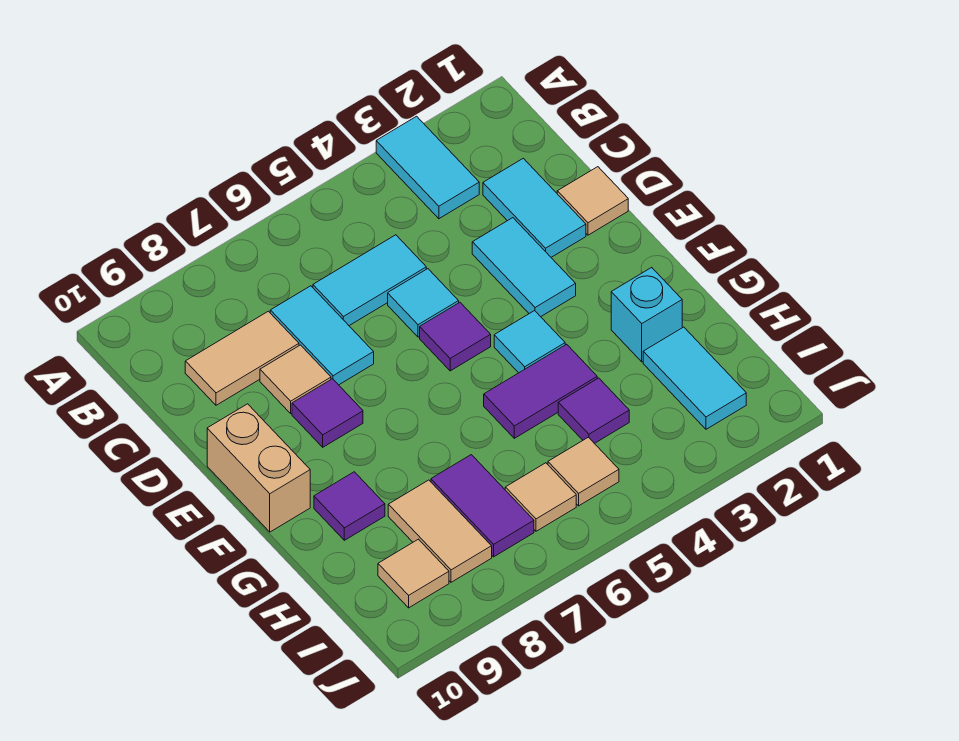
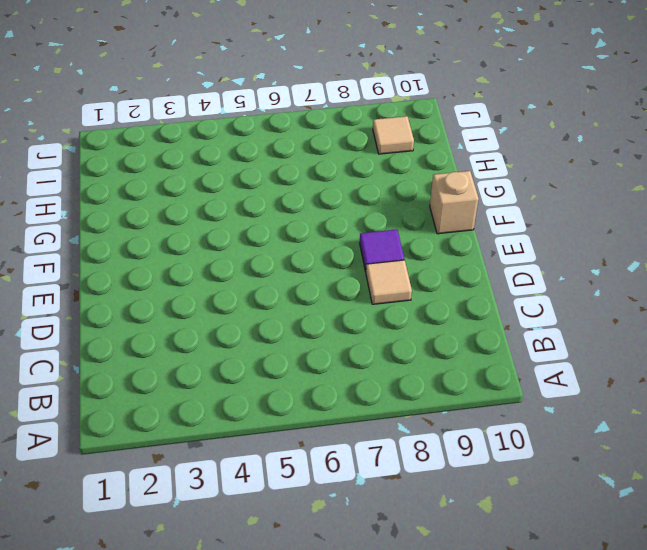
tan 1x1 brick [430,171,479,234] -> tan 1x2 brick [207,404,310,532]
none -> cyan 1x2 tile [376,116,479,219]
none -> cyan 1x2 tile [483,158,586,257]
none -> cyan 1x2 tile [313,235,426,326]

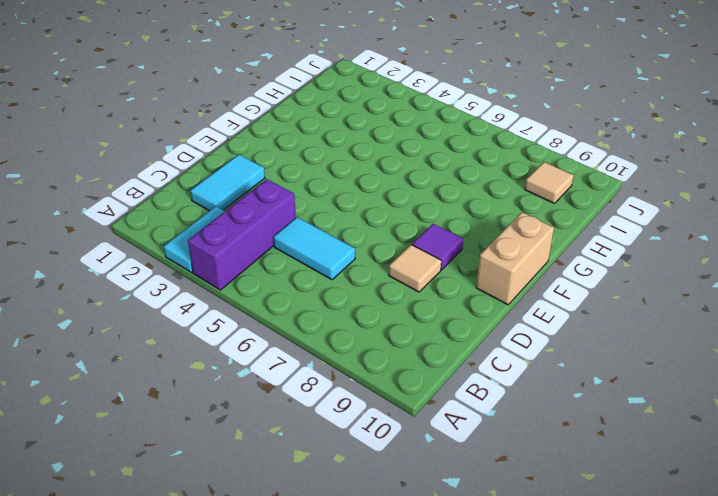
purple 1x3 brick [188,179,296,290] -> none
none -> cyan 1x2 tile [270,286,374,385]
none -> tan 1x2 tile [185,311,299,405]
none -> tan 1x1 tile [557,167,628,235]

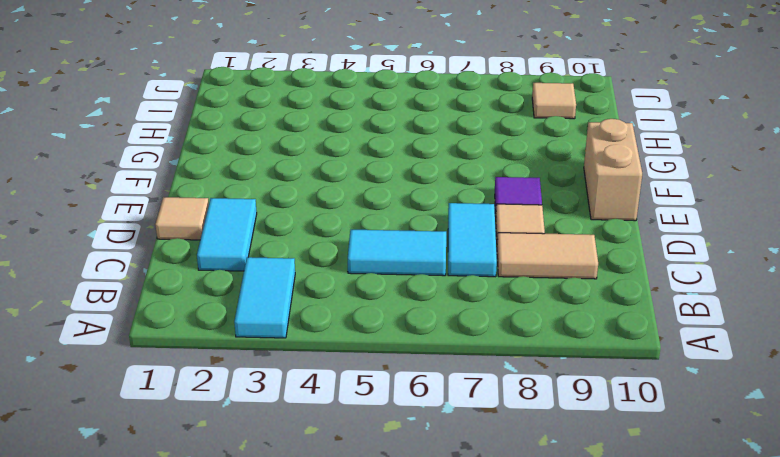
none -> cyan 1x2 tile [472,218,576,317]
none -> cyan 1x1 tile [388,269,459,337]
none -> purple 1x1 tile [420,303,491,371]

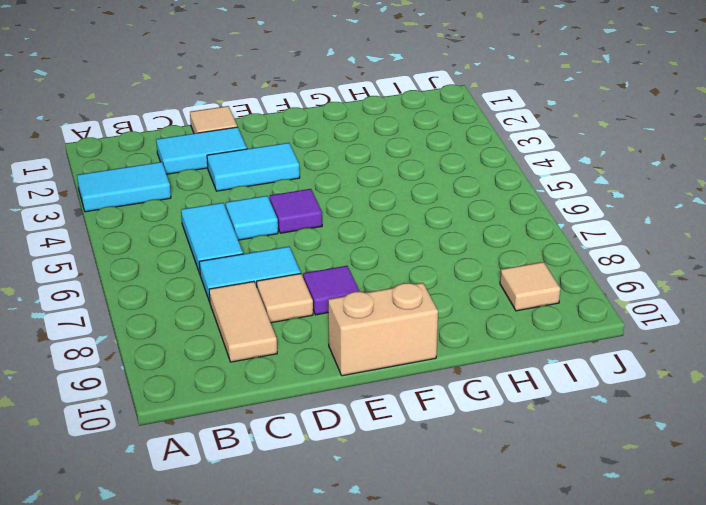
none -> cyan 1x1 tile [494,311,565,373]
none -> cyan 1x1 brick [611,267,682,362]
none -> purple 1x2 tile [484,344,597,438]

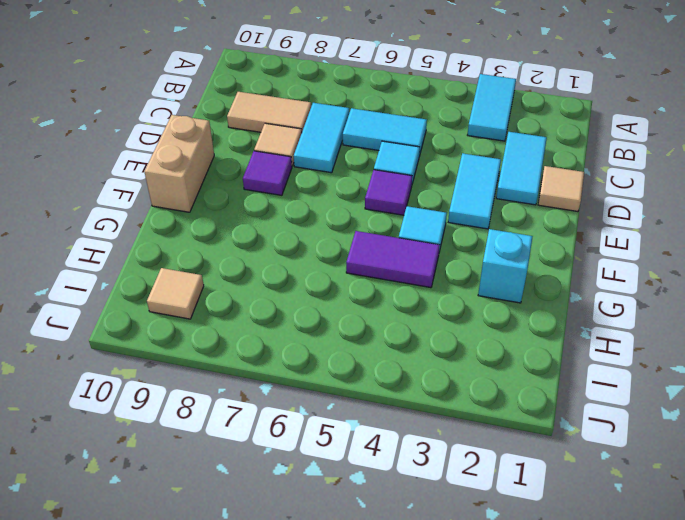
none -> purple 1x1 tile [314,472,385,540]
none -> cyan 1x2 tile [643,327,746,429]
none -> purple 1x1 tile [558,378,629,444]

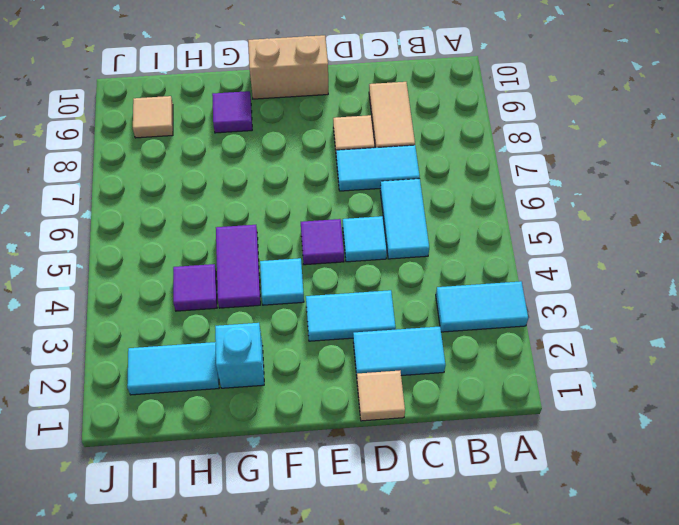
none -> purple 1x1 tile [292,379,363,447]
none -> purple 1x2 tile [431,455,534,557]
none -> tan 1x2 tile [388,480,492,582]

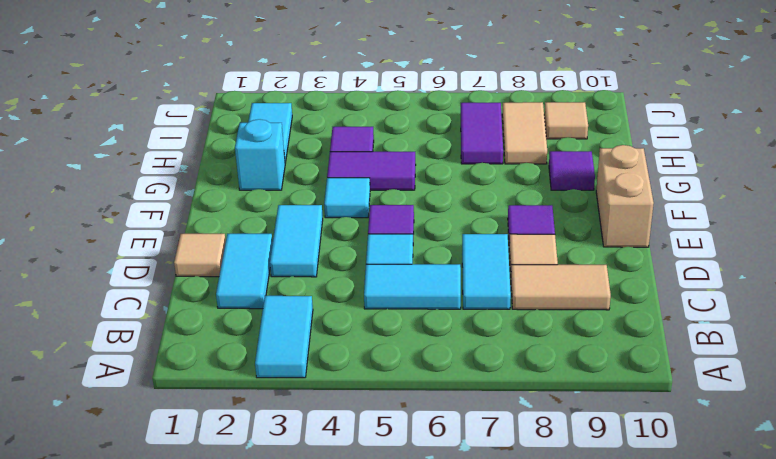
none -> tan 1x1 tile [548,437,619,506]
none -> tan 1x1 tile [505,463,576,531]

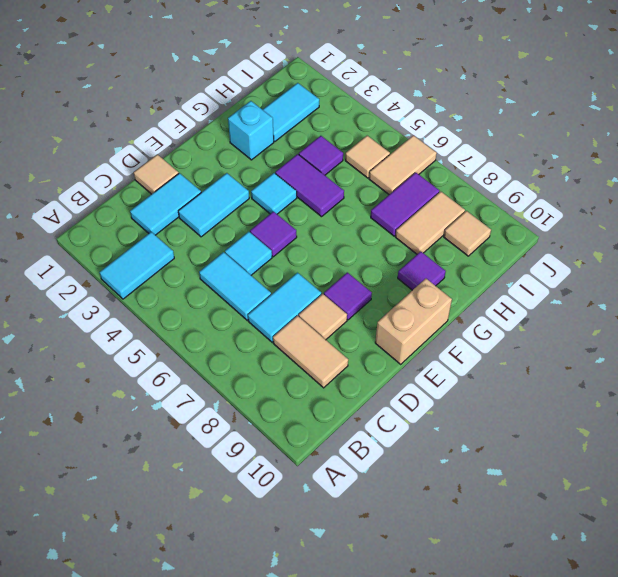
tan 1x2 tile [369,135,437,194] -> tan 1x1 tile [505,463,576,531]

